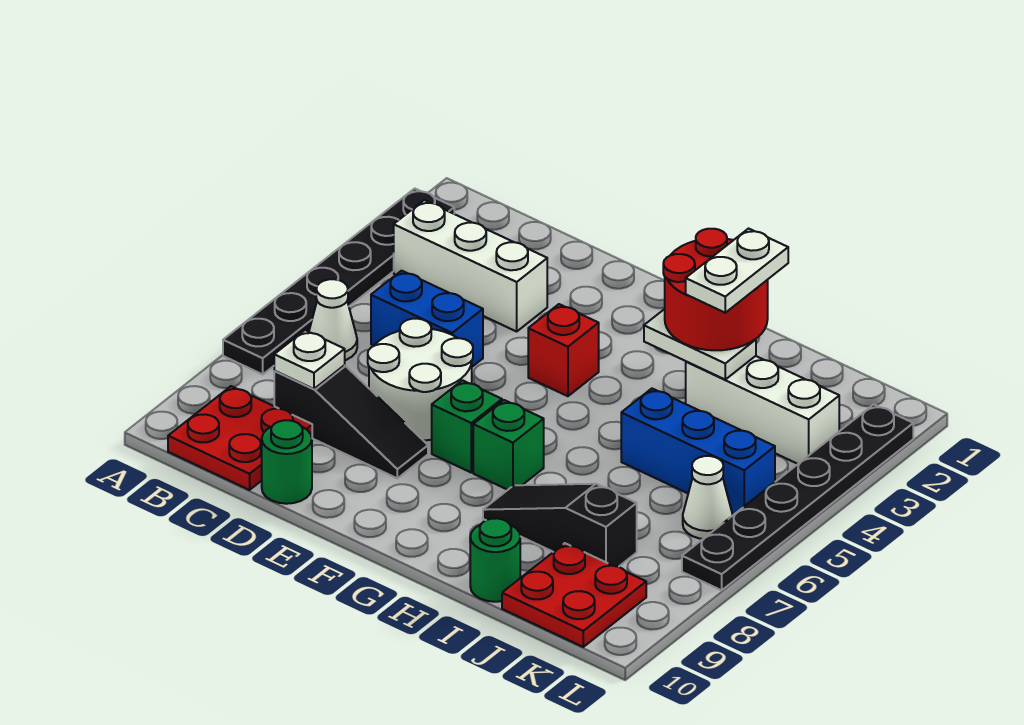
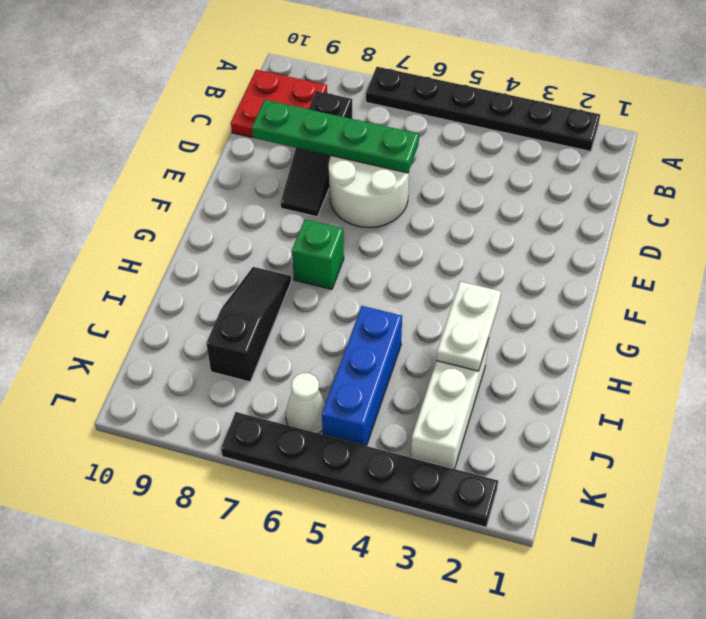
green 1x4 plate [252,100,419,173] -> none
none -> white 1x3 brick [394,200,547,331]
none -> white 1x1 cone [309,279,357,360]
none -> blue 1x2 brick [371,271,483,367]

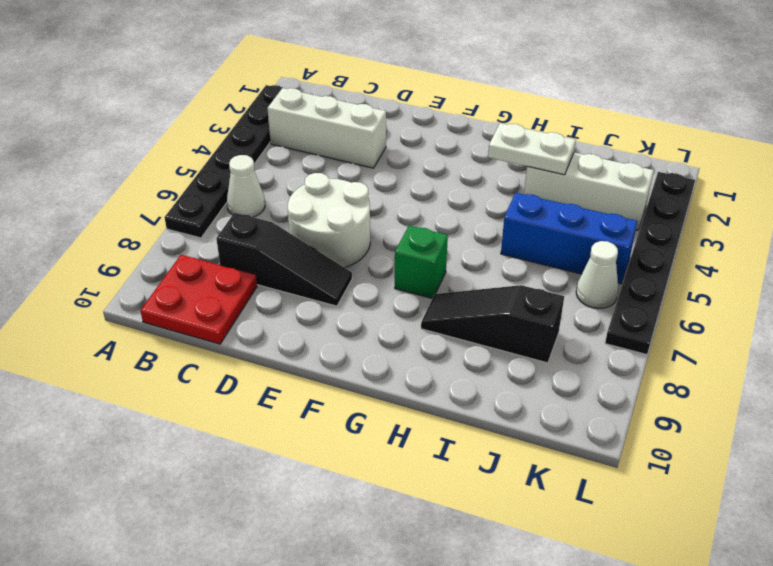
none -> blue 1x2 brick [371,271,483,367]
none -> green 1x1 round brick [262,420,312,504]
none -> red 1x1 brick [528,304,599,396]

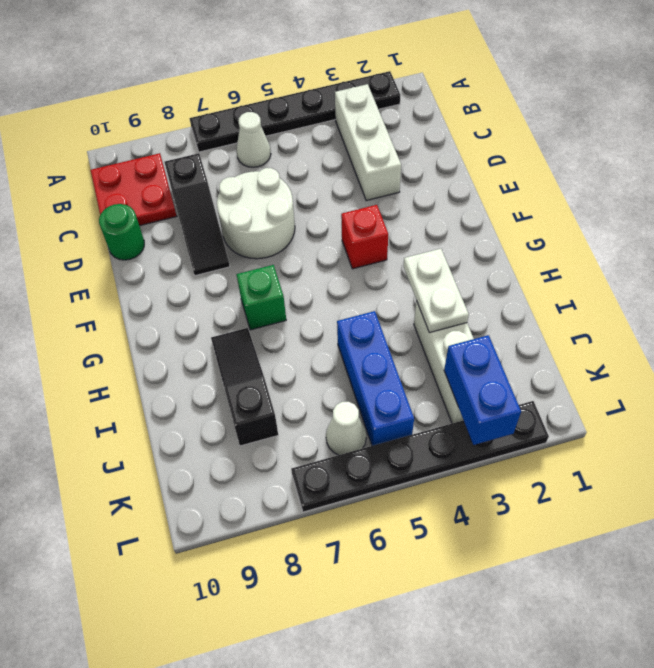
blue 1x2 brick [444,335,521,445] -> blue 1x2 brick moved to [371,271,483,367]
none -> green 1x1 brick [432,380,502,472]
none -> green 1x1 round brick [470,518,520,602]
none -> red 2x2 plate [502,543,646,647]

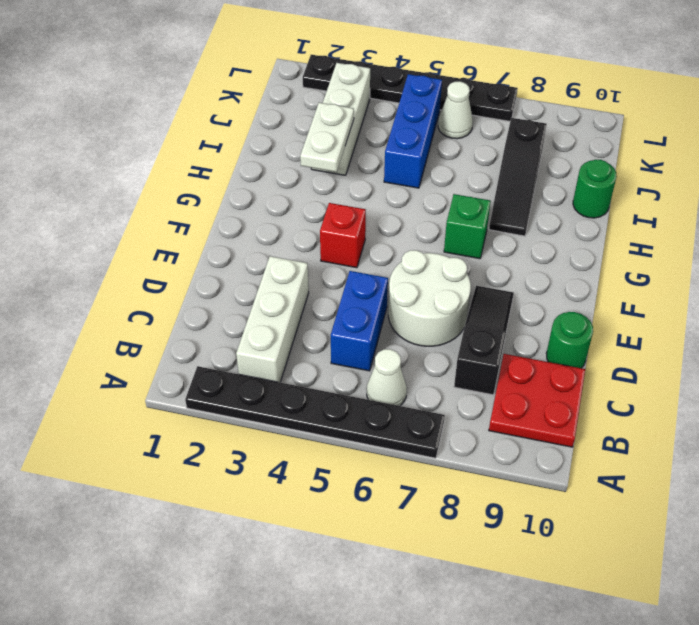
none -> green 1x1 brick [432,380,502,472]
none -> red 2x2 plate [502,543,646,647]
none -> white 1x1 plate [274,330,345,389]

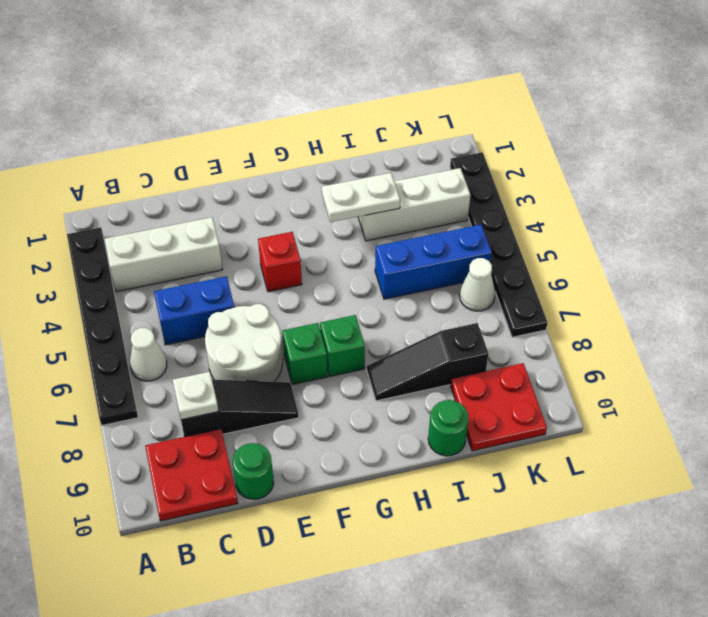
none -> red 2x2 round brick [663,229,768,350]
none -> white 1x2 plate [686,229,788,313]

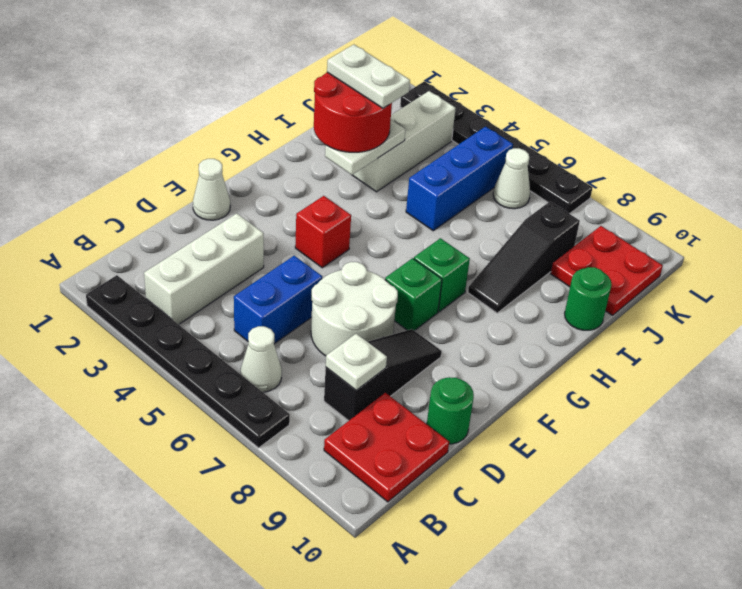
white 1x1 cone [193,159,230,220] -> none

